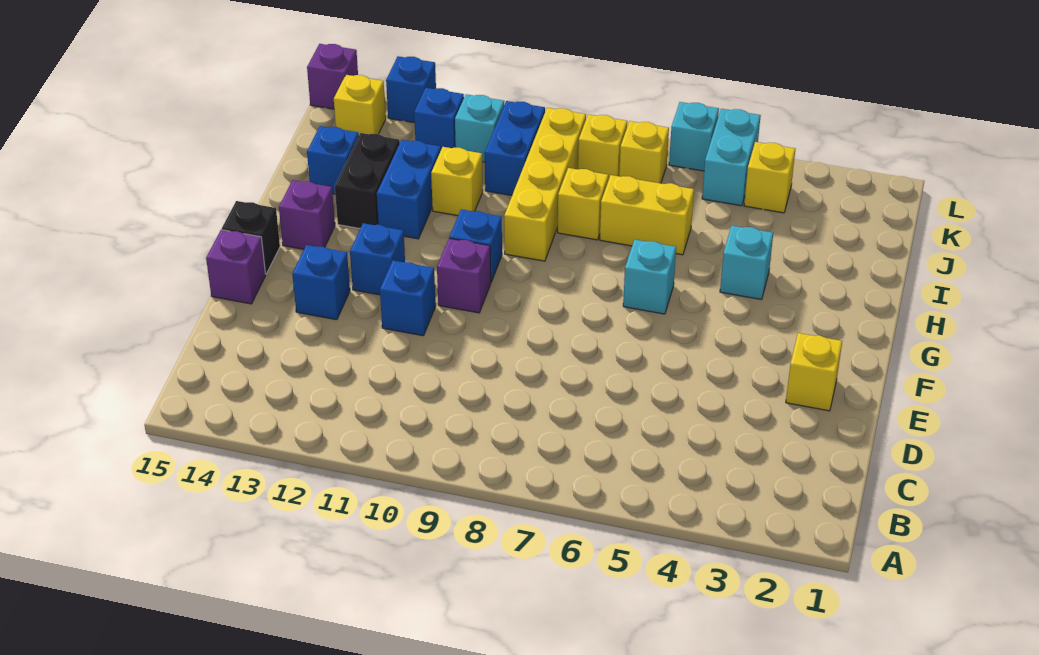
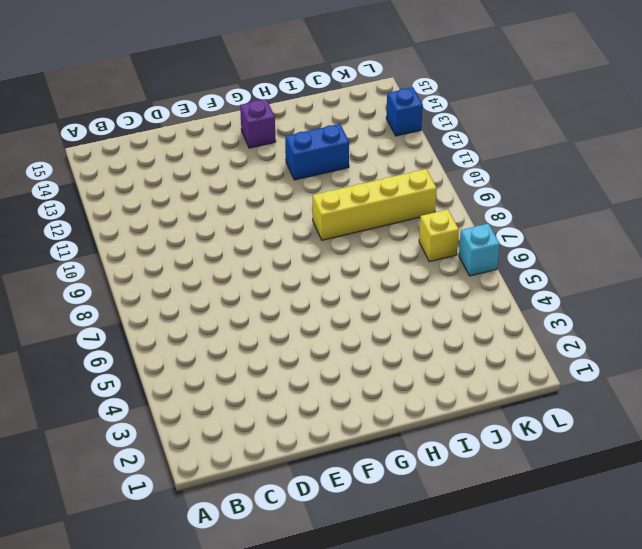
none -> yellow 1x1 brick [786,333,842,411]
none -> blue 1x1 brick [380,260,436,336]
none -> blue 1x1 brick [292,245,350,320]

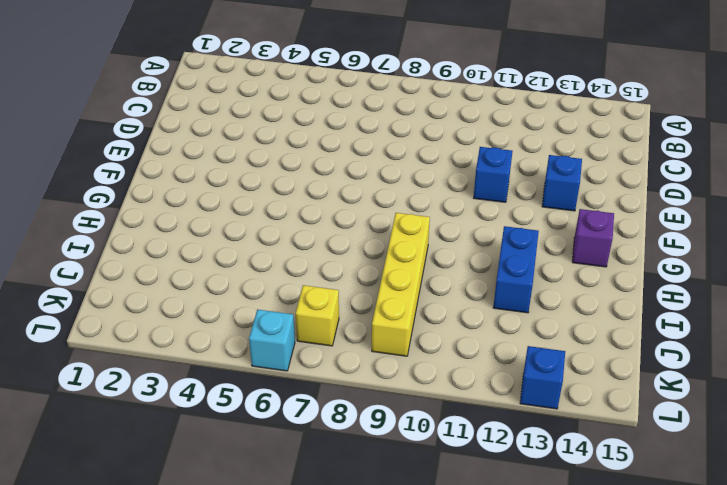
none -> yellow 1x1 brick [786,333,842,411]
none -> purple 1x1 brick [206,230,266,304]
none -> purple 1x1 brick [437,238,491,313]

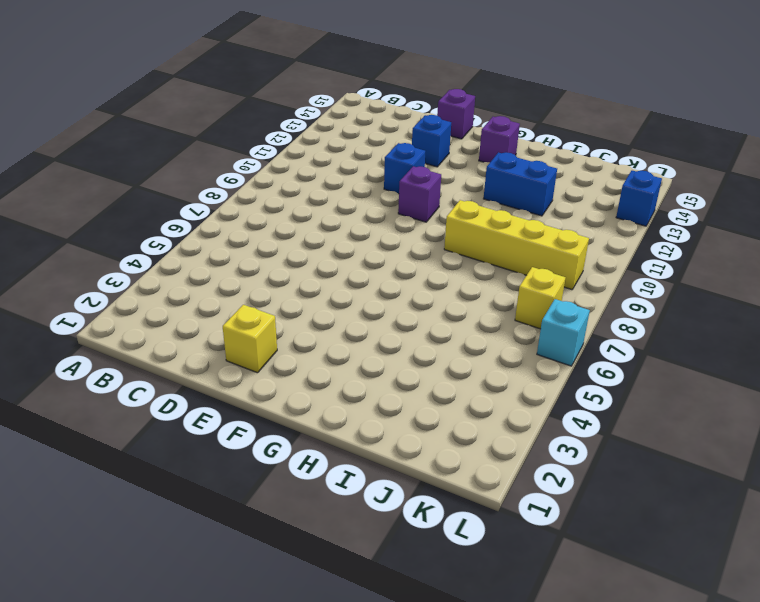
none -> blue 1x1 brick [350,223,405,295]
none -> black 1x1 brick [222,201,280,274]
none -> cyan 1x1 brick [623,240,676,314]

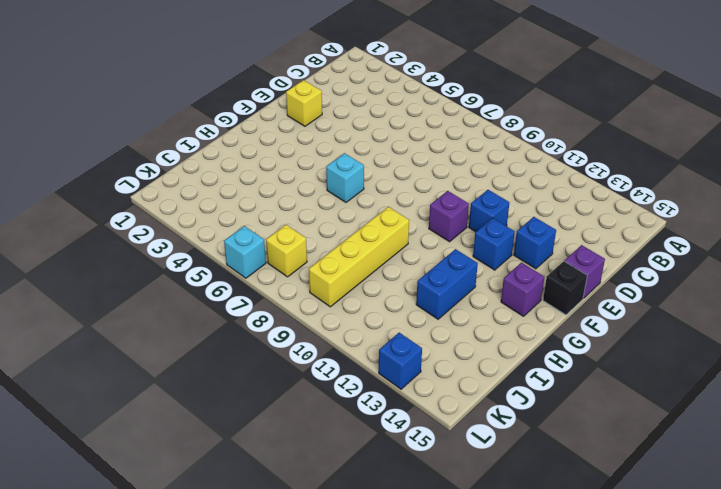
none -> blue 1x1 brick [449,209,502,282]
none -> cyan 1x1 brick [720,226,773,300]
none -> black 1x2 brick [335,133,400,228]

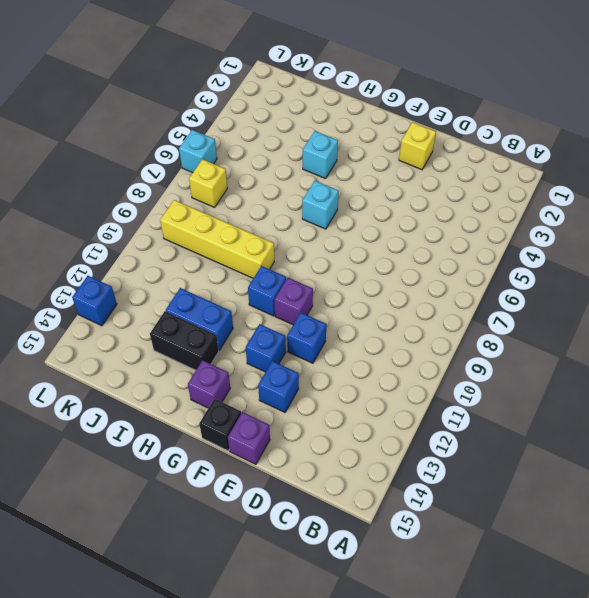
none -> yellow 1x2 brick [600,175,694,255]
none -> yellow 1x1 brick [558,168,608,240]
none -> yellow 1x1 brick [431,147,483,216]

